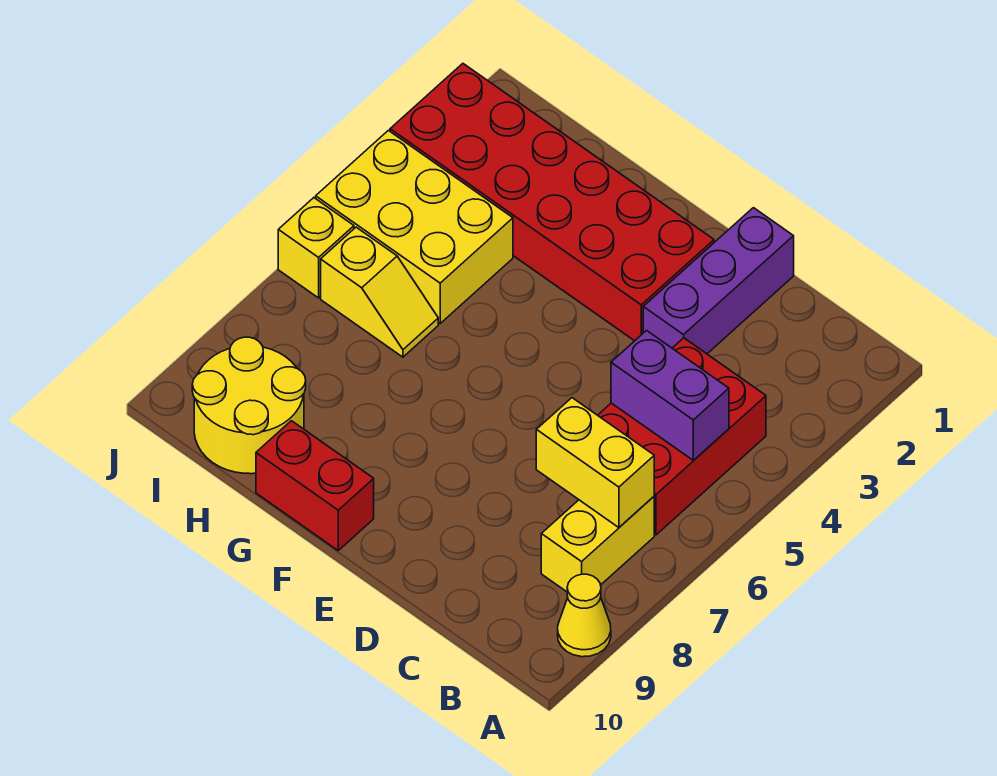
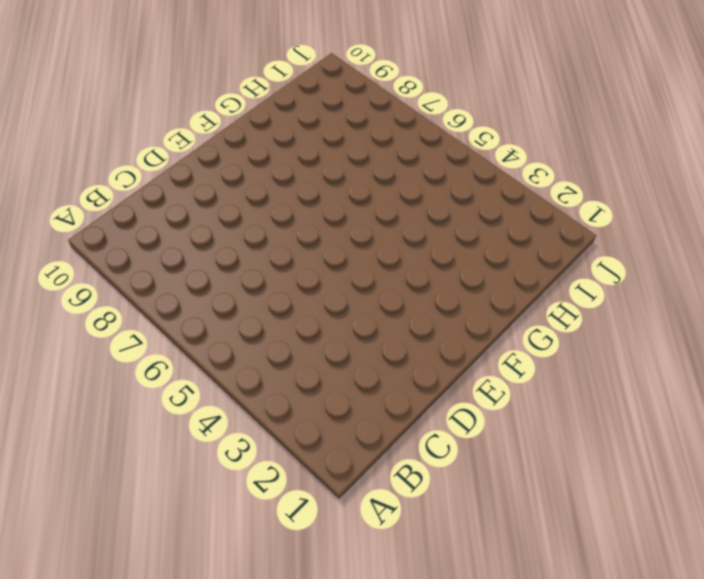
none -> yellow 1x1 cone [558,574,611,657]
none -> red 2x3 brick [598,338,766,535]
none -> yellow 1x2 brick [541,497,654,592]

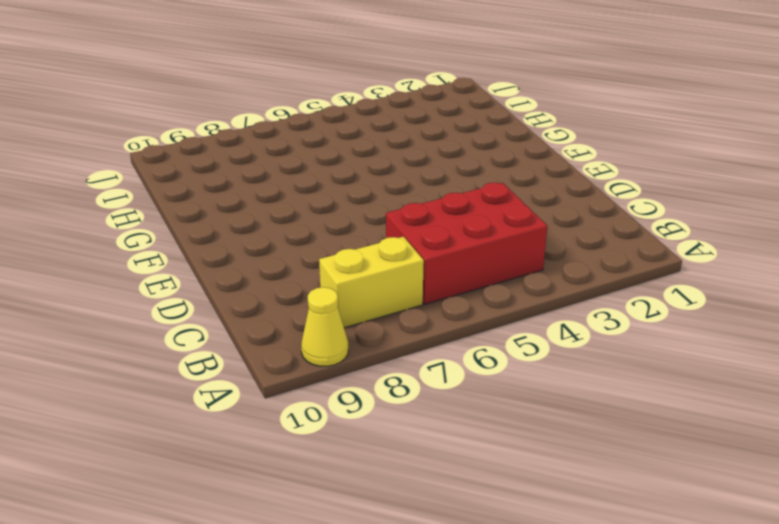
none -> purple 1x3 brick [643,208,794,354]
none -> red 2x6 brick [390,64,714,341]
none -> red 1x2 brick [256,421,374,550]

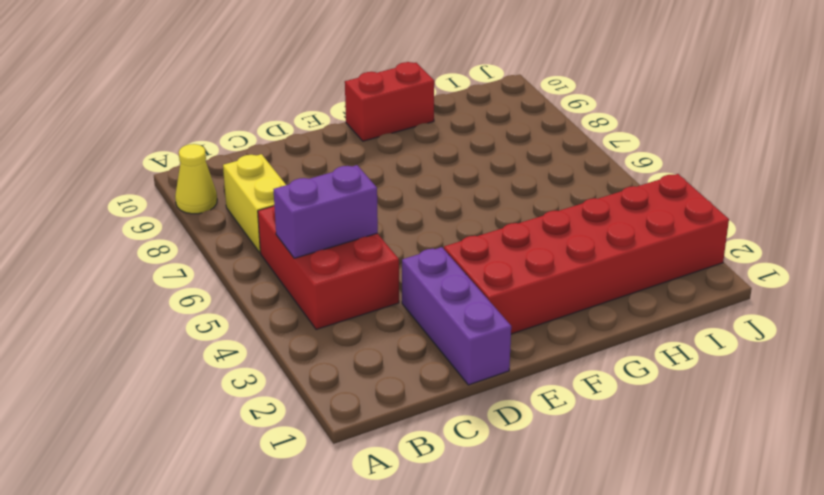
none -> yellow 2x3 brick [316,130,513,323]
none -> yellow 1x2 slope [321,227,438,357]
none -> yellow 2x2 round brick [192,337,306,474]

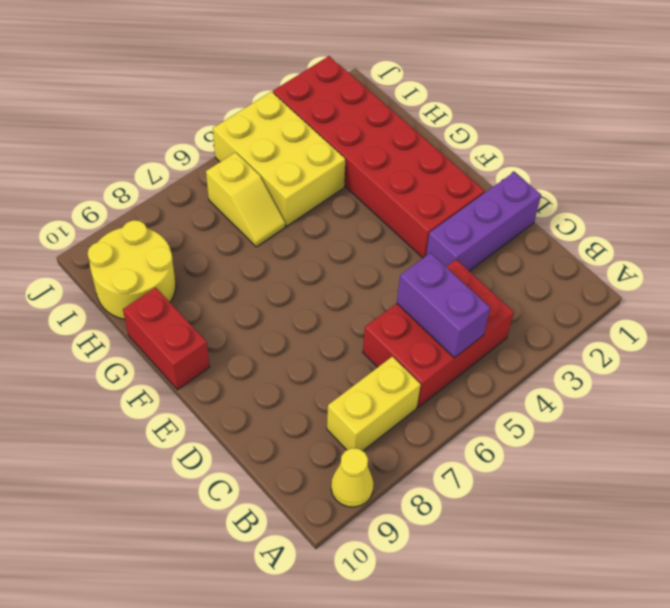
none -> yellow 1x1 brick [278,198,354,298]
none -> yellow 1x2 brick [536,398,654,528]

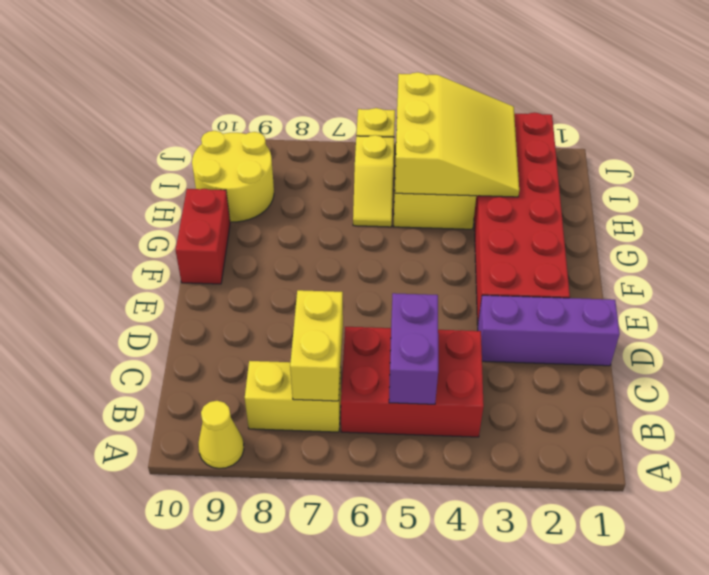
yellow 3x3 slope [395,72,519,197] -> none

